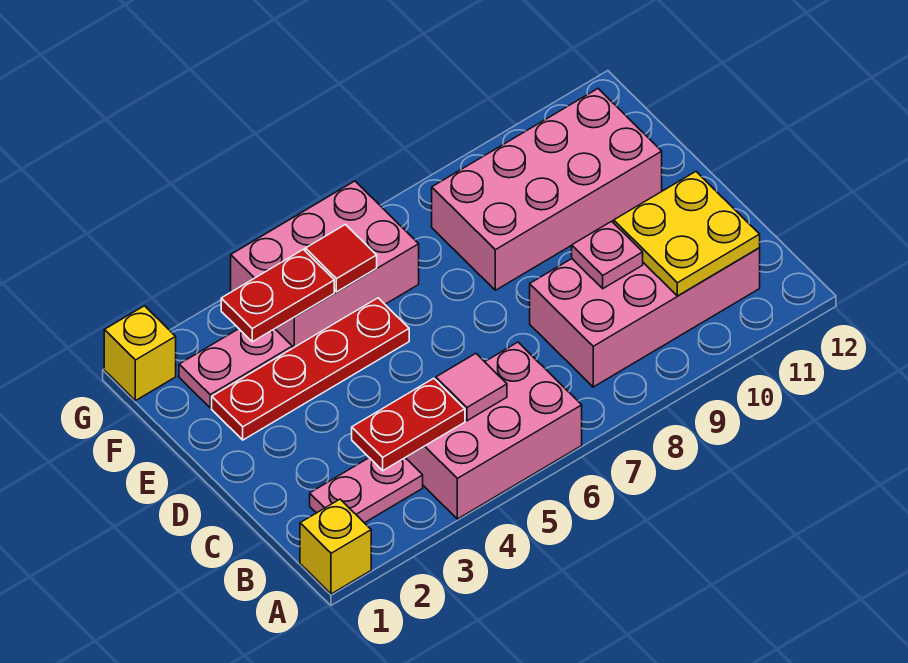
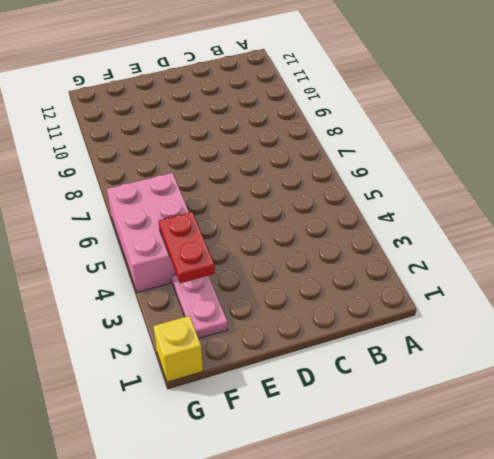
none -> yellow 1x1 brick [300,499,371,594]
none -> pink 2x3 brick [405,342,582,519]
none -> pink 1x2 plate [310,458,423,523]

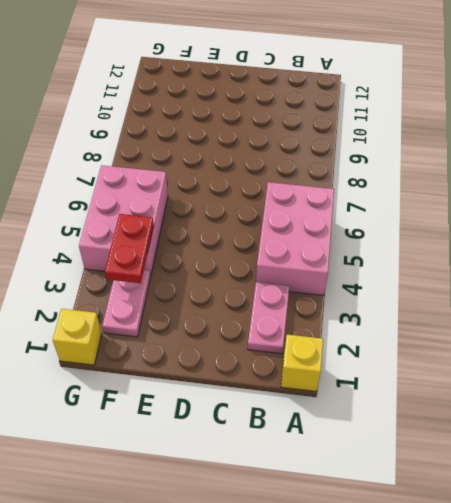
none -> pink 2x4 brick [530,248,760,387]
none -> red 1x4 plate [212,298,409,440]
none -> pink 2x4 brick [432,89,662,290]

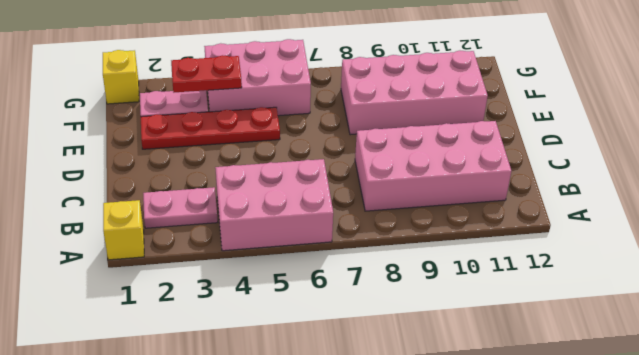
none -> red 1x2 plate [352,378,465,471]
none -> pink 1x1 tile [436,354,507,421]
none -> yellow 2x2 plate [614,172,760,296]

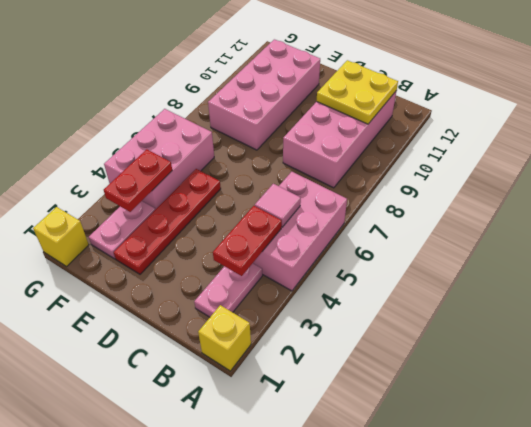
none -> pink 1x1 plate [572,221,643,289]
none -> red 1x1 tile [305,225,377,292]

